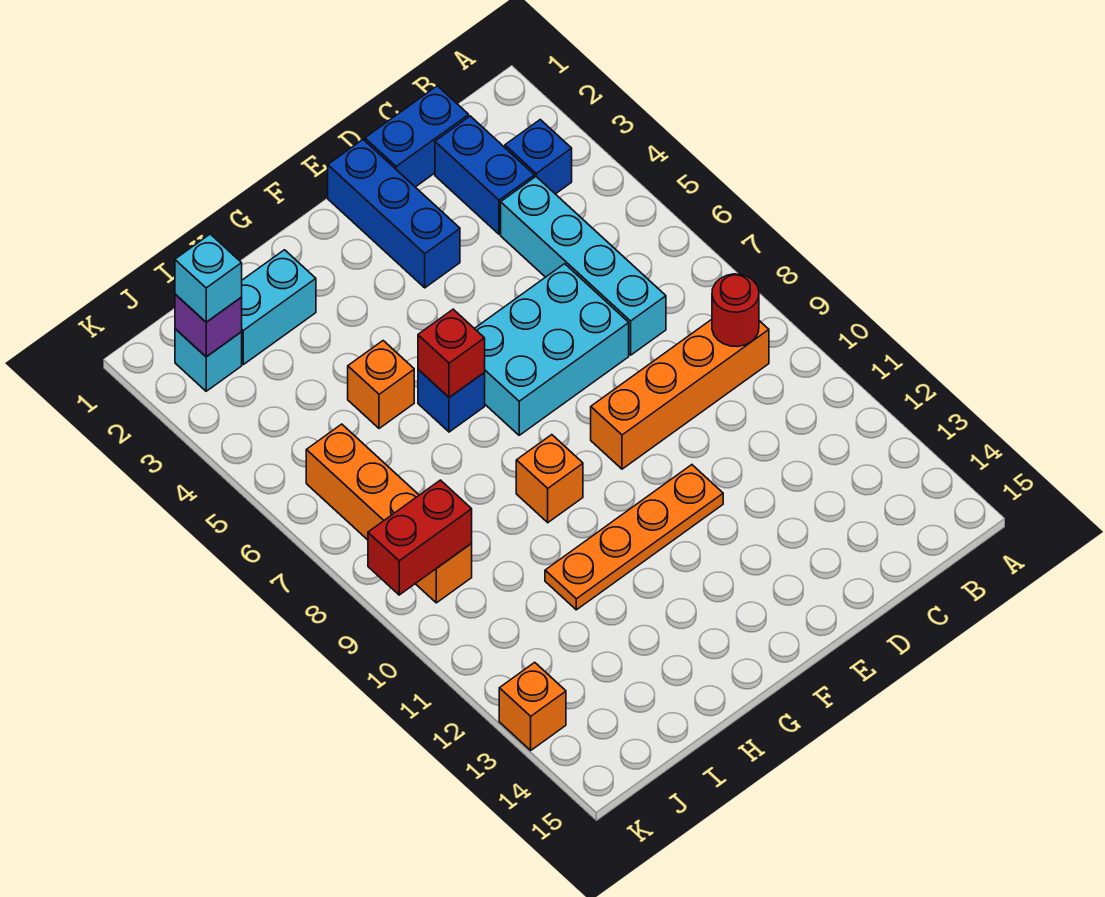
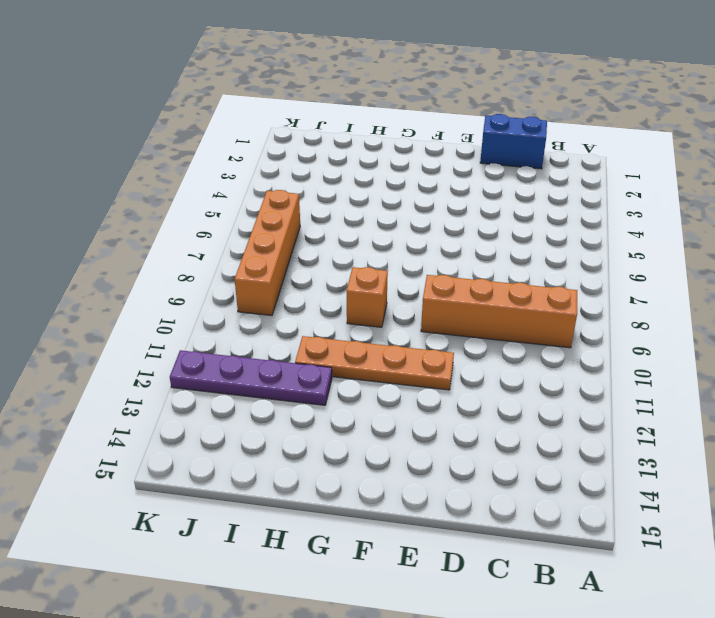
purple 1x4 plate [170,350,332,405] -> none
none -> blue 1x1 brick [505,120,572,194]
none -> blue 1x2 brick [435,116,534,234]
none -> cyan 1x4 brick [501,177,666,355]

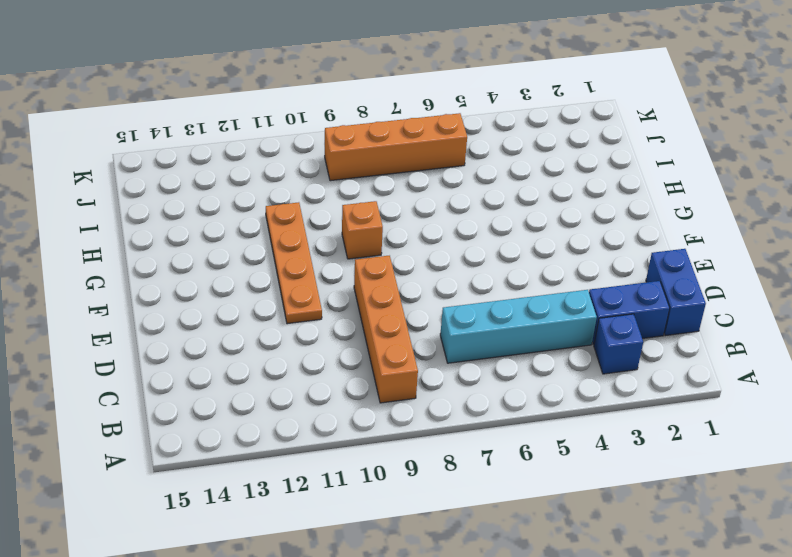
none -> cyan 2x3 brick [474,264,629,435]
none -> blue 1x3 brick [328,140,460,288]
none -> blue 1x1 brick [418,369,485,432]

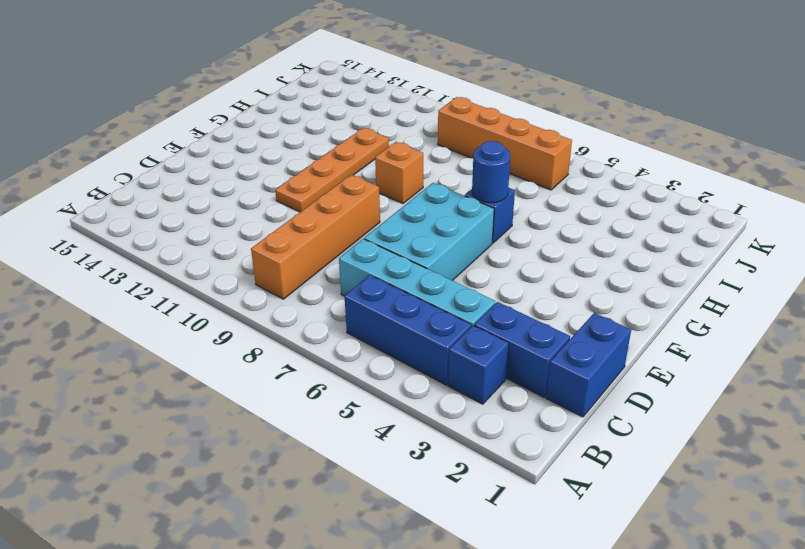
blue 1x3 brick [345,275,471,385] -> blue 1x3 brick moved to [328,140,460,288]
blue 1x1 round brick [472,141,511,203] -> red 1x1 brick [418,309,485,397]
none -> cyan 1x2 brick [241,250,316,365]
none -> orange 1x1 brick [348,341,414,429]
none -> cyan 1x1 brick [175,329,242,391]

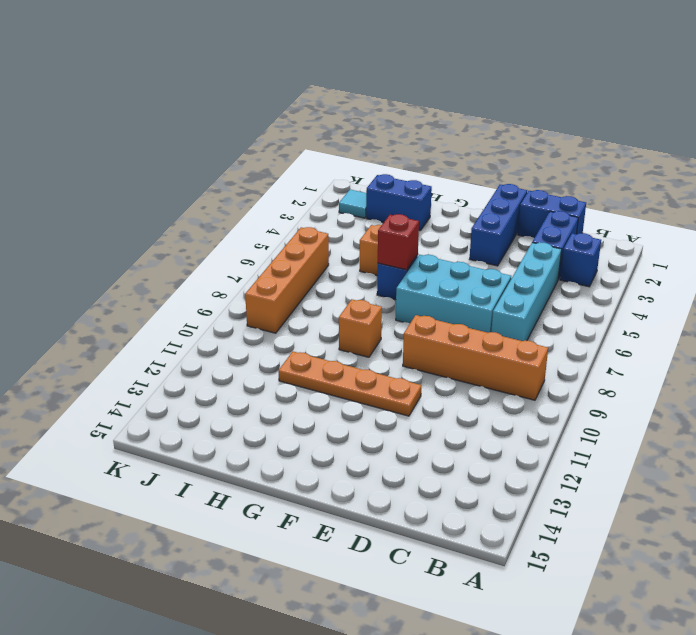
blue 1x2 brick [366,174,432,231] -> cyan 1x2 brick [241,250,316,365]
cyan 1x1 tile [339,190,366,218] -> cyan 1x1 brick [175,329,242,391]
none -> orange 1x1 brick [499,662,566,750]
none -> red 1x1 round brick [712,274,759,347]
none -> purple 1x1 brick [175,294,242,357]

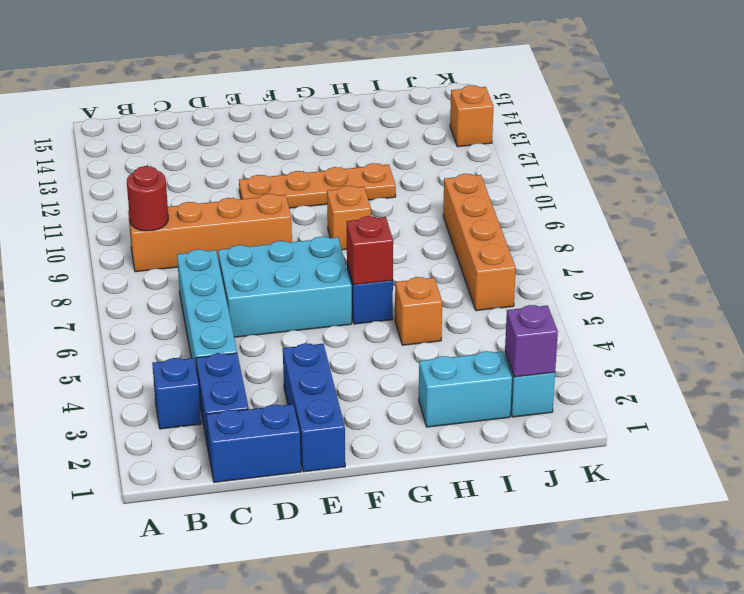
none -> red 1x2 brick [368,480,472,595]
none -> cyan 1x1 brick [175,234,242,322]

